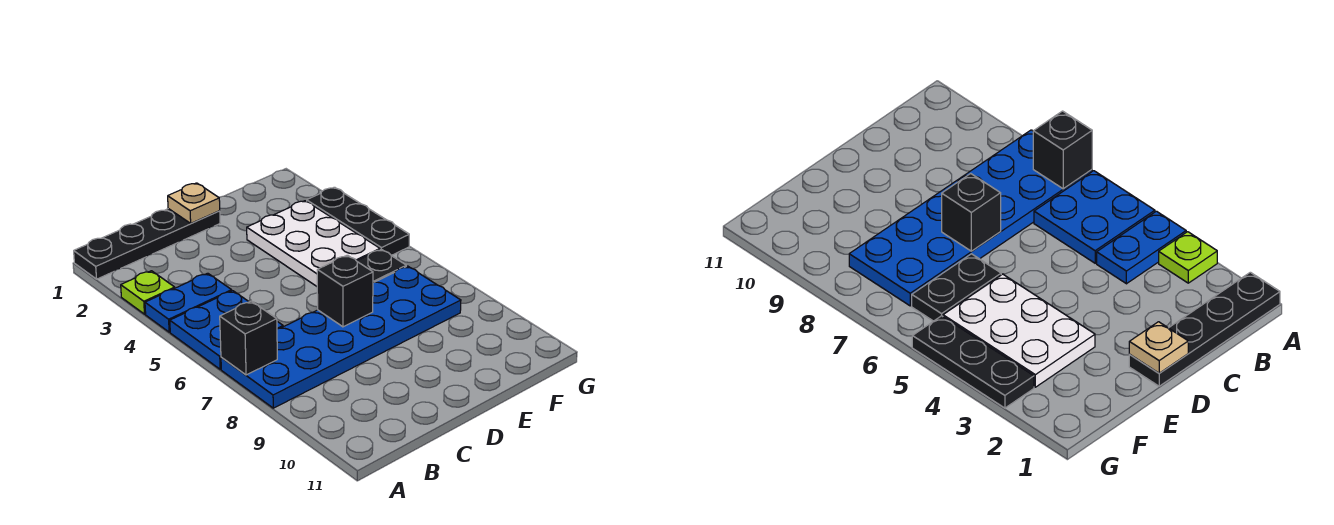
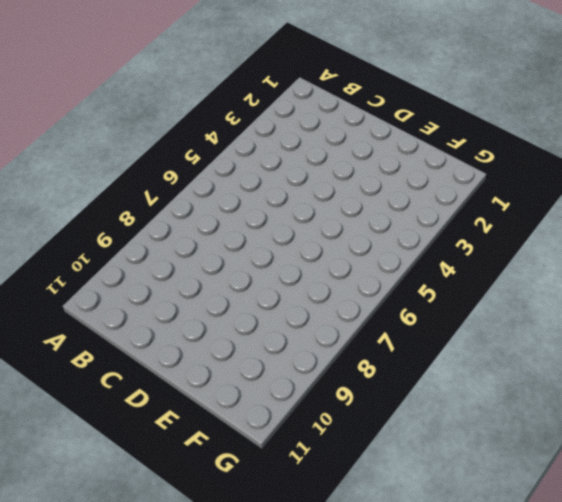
none -> black 1x4 plate [74,209,220,279]
none -> lime 1x1 plate [121,271,175,314]

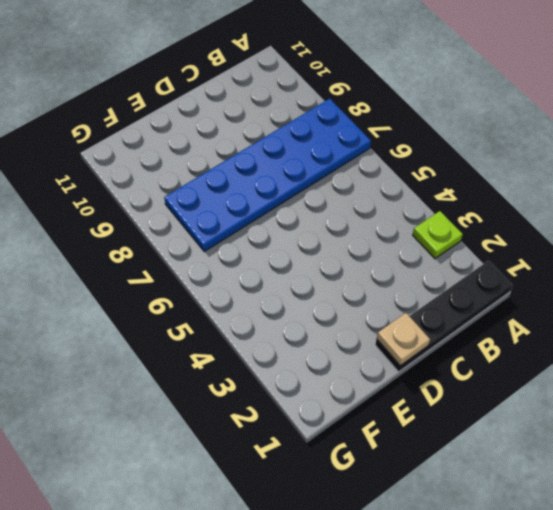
none -> blue 1x2 plate [145,273,232,332]
none -> blue 2x2 plate [170,291,283,369]

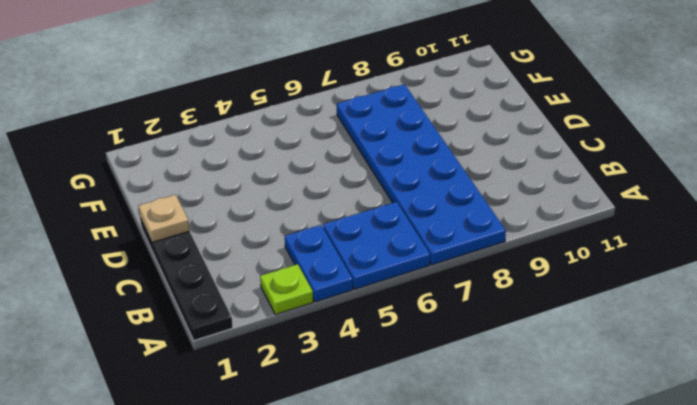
none -> white 2x3 plate [247,201,380,286]
none -> black 1x2 plate [357,249,406,282]

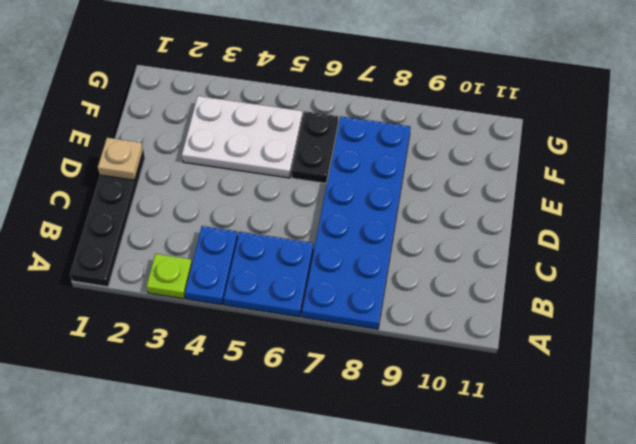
none -> black 1x3 plate [307,187,409,255]
none -> black 1x1 brick [220,301,277,375]

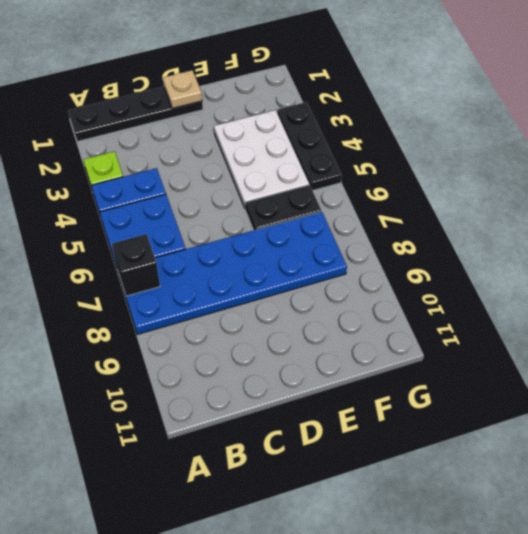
none -> black 1x1 brick [317,255,373,327]

